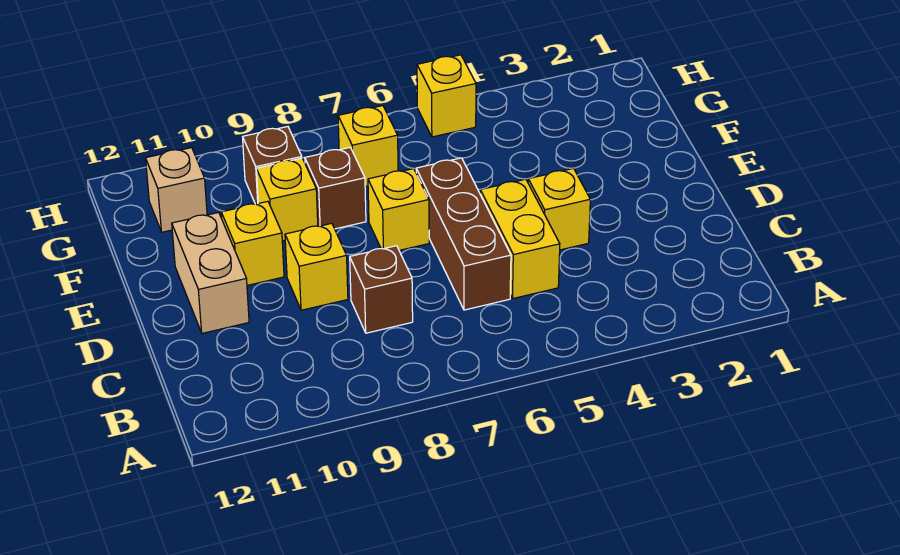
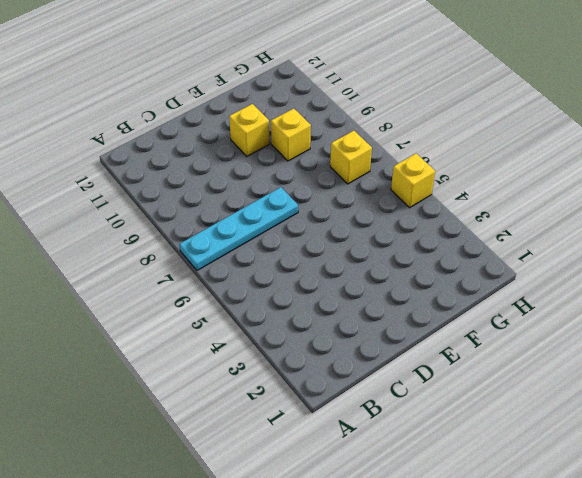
cyan 1x4 plate [179,187,298,270] -> none
none -> yellow 1x2 brick [480,179,560,298]
none -> brown 1x3 brick [416,158,511,310]
none -> brown 1x1 brick [350,246,413,333]

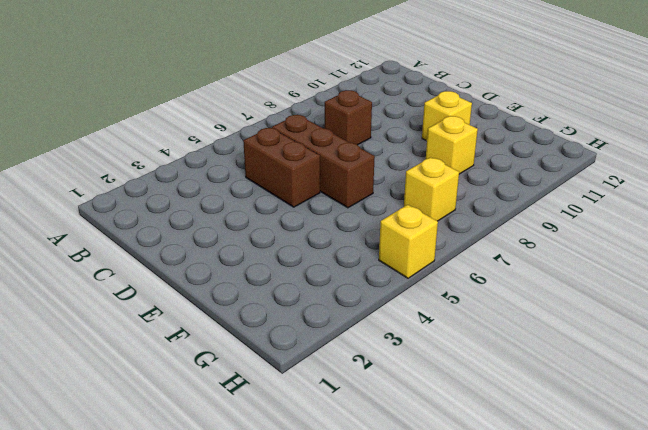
brown 1x2 brick [243,128,320,207] -> yellow 1x2 brick [480,179,560,298]
none -> yellow 1x1 brick [528,168,590,250]
none -> yellow 1x1 brick [285,223,348,310]
none -> tan 1x2 brick [172,212,249,333]

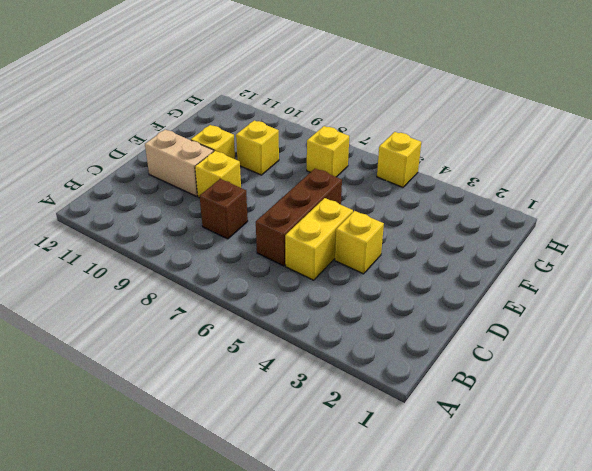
tan 1x2 brick [145,129,214,196] -> tan 1x2 brick turned to [172,212,249,333]
none -> yellow 1x1 brick [368,169,429,250]
none -> brown 1x1 brick [305,148,366,229]
none -> brown 1x1 brick [243,127,302,204]

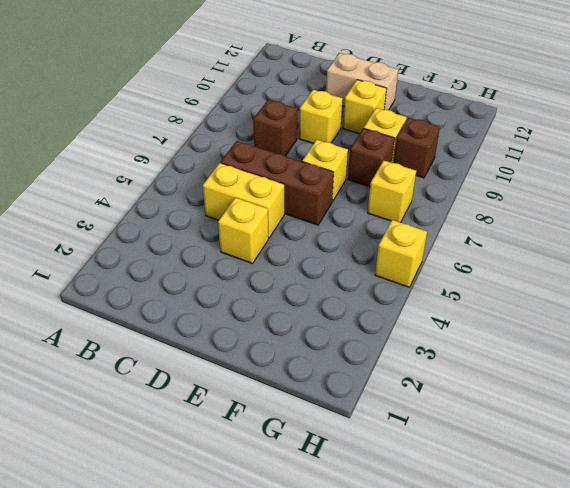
none -> tan 1x1 brick [146,148,207,232]

